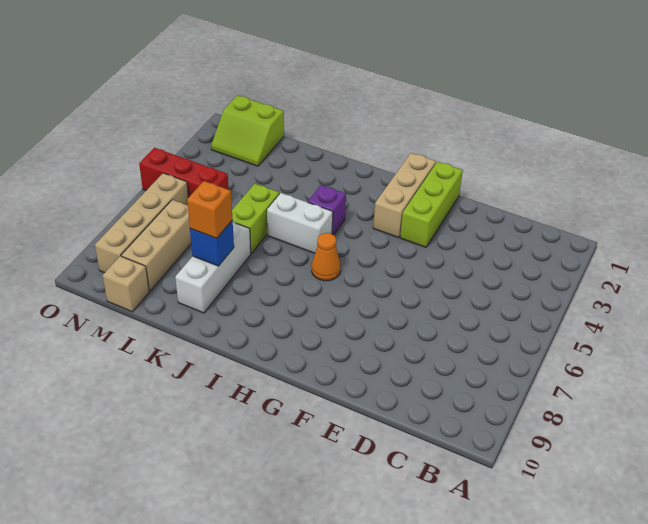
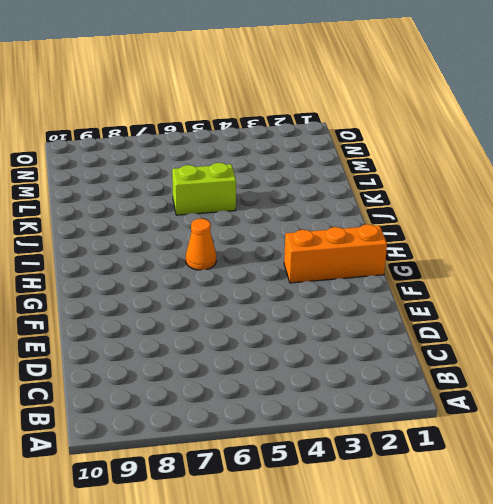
orange 1x3 brick [284,224,387,283] -> tan 1x3 brick [373,153,436,238]
none -> lime 1x3 brick [400,162,463,247]
none -> purple 1x1 brick [308,185,346,235]
none -> white 1x2 brick [267,193,333,253]

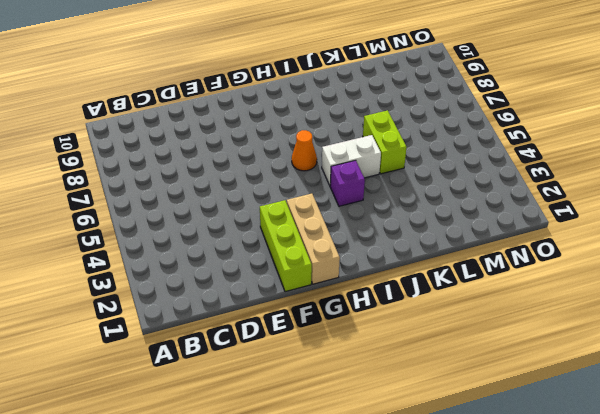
none -> white 1x3 brick [175,222,251,313]
none -> lime 2x2 slope [211,95,284,166]
none -> red 1x3 brick [139,148,229,198]

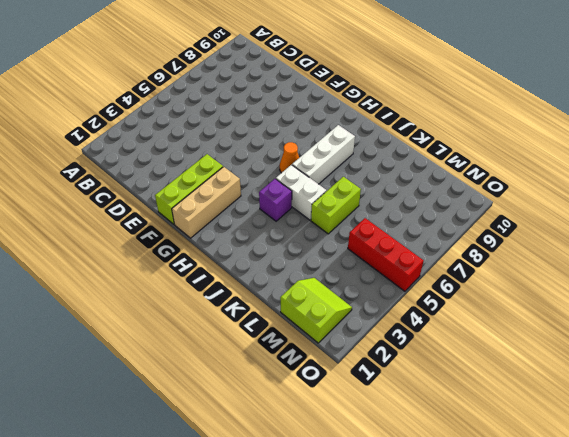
white 1x3 brick [292,125,355,184] -> white 1x3 brick moved to [175,222,251,313]
none -> tan 1x3 brick [121,200,191,291]
none -> tan 1x1 brick [103,256,149,312]
none -> tan 1x4 brick [95,173,188,273]

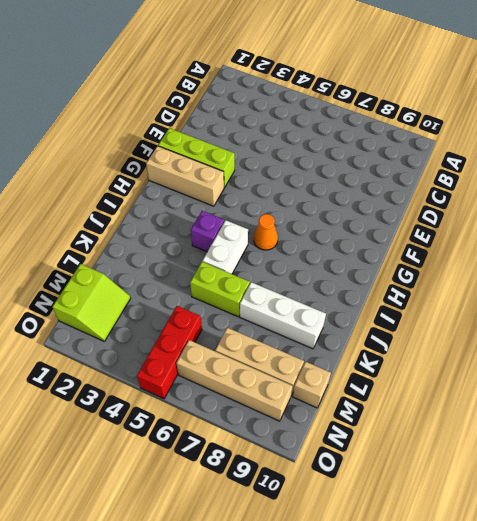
none -> blue 1x1 brick [190,220,234,266]
none -> orange 1x1 brick [187,181,233,238]

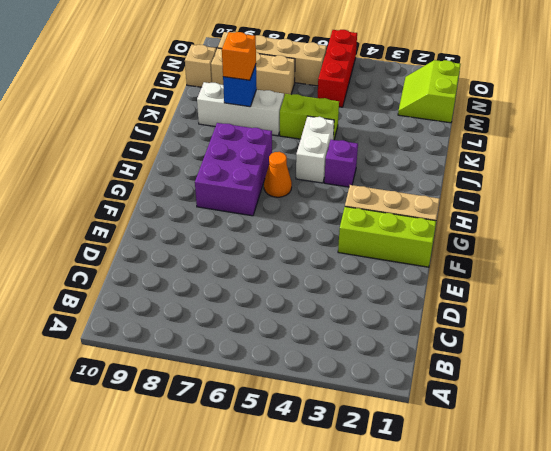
purple 2x3 brick [195,123,272,216] -> none

